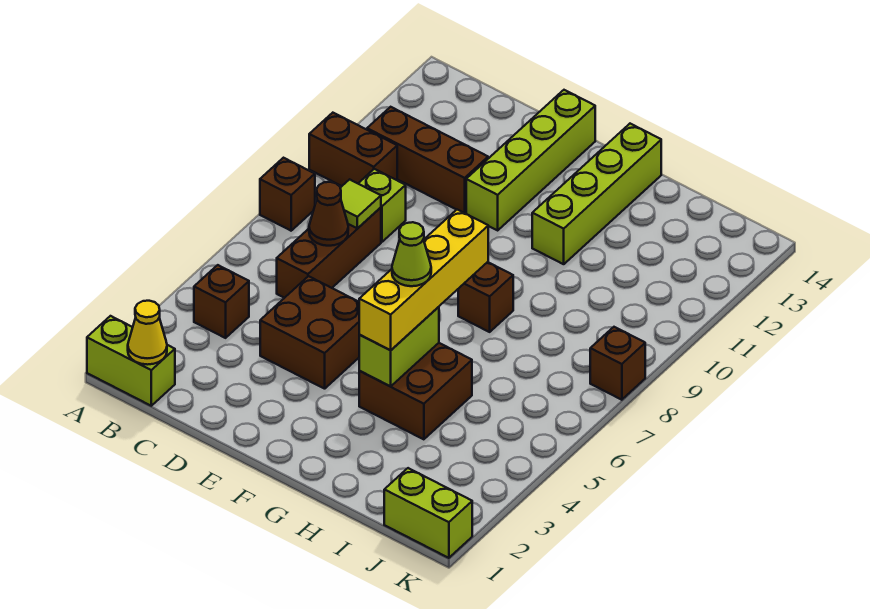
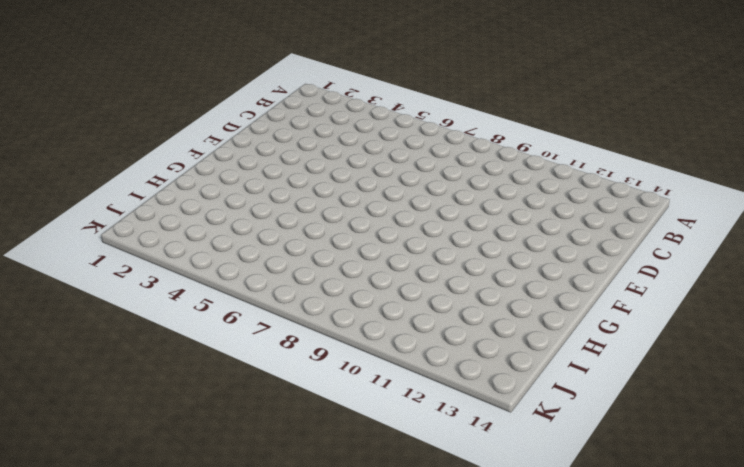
none -> lime 1x2 brick [87,316,175,406]
none -> brown 1x1 brick [260,158,315,231]
none -> brown 1x2 brick [309,113,397,186]

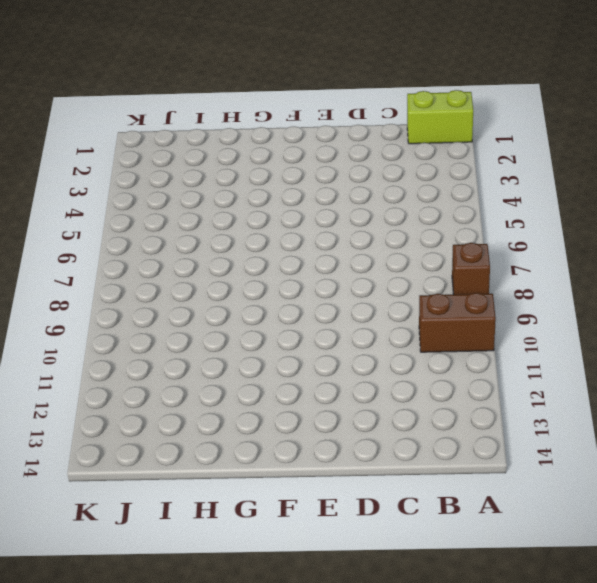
none -> brown 1x1 brick [194,265,249,338]
none -> brown 1x3 brick [367,107,488,213]
none -> brown 1x3 brick [277,208,381,298]

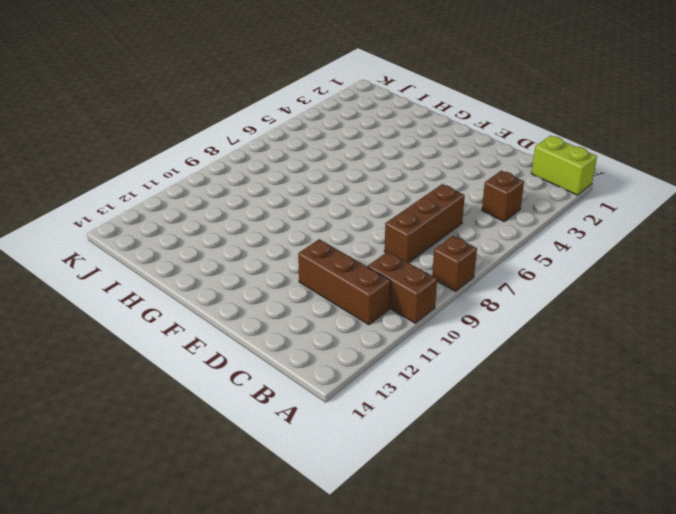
none -> lime 1x1 brick [358,169,406,242]
none -> brown 2x2 brick [260,276,360,389]
none -> lime 1x4 brick [466,90,595,230]

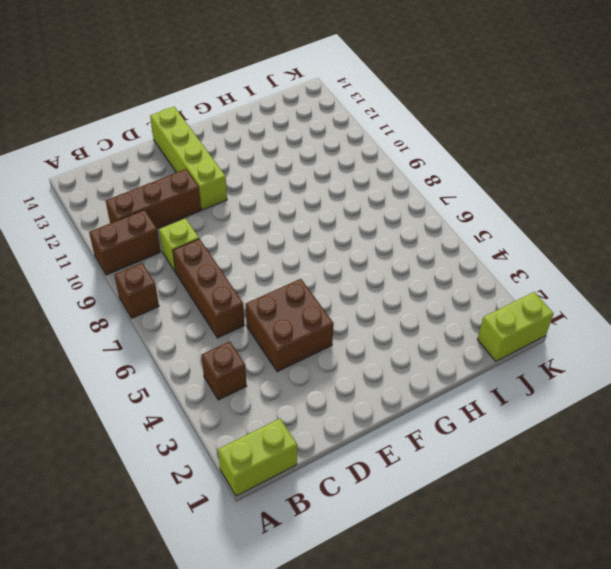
none -> brown 2x2 brick [359,343,472,439]
none -> brown 1x1 brick [458,262,513,332]
none -> lime 1x4 brick [532,124,661,264]

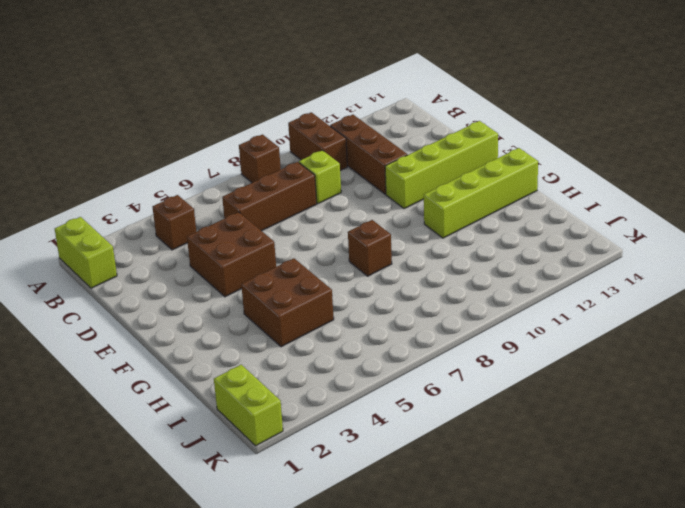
none -> brown 1x1 brick [590,327,645,400]
none -> yellow 1x1 cone [128,301,167,365]
none -> brown 1x1 cone [309,182,348,246]

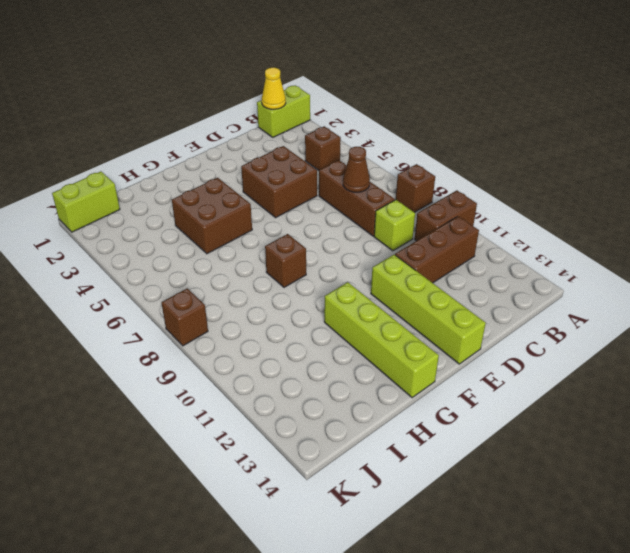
none -> lime 1x1 tile [340,179,381,228]
none -> lime 1x2 brick [359,307,439,386]
none -> yellow 1x4 brick [359,210,488,350]

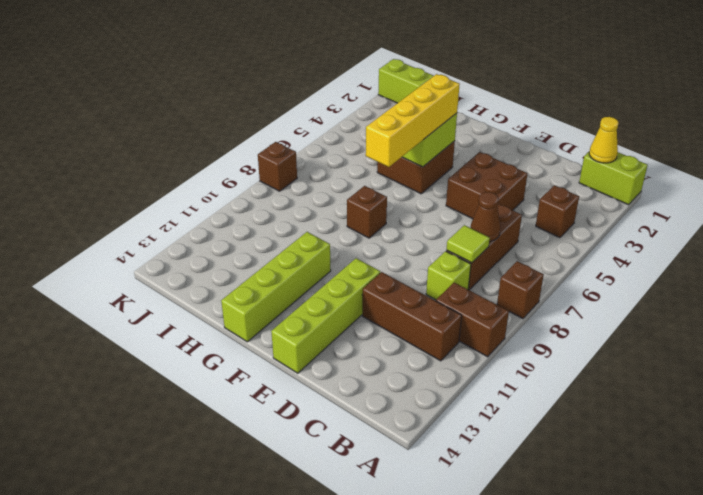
none -> lime 1x1 cone [392,222,431,286]

